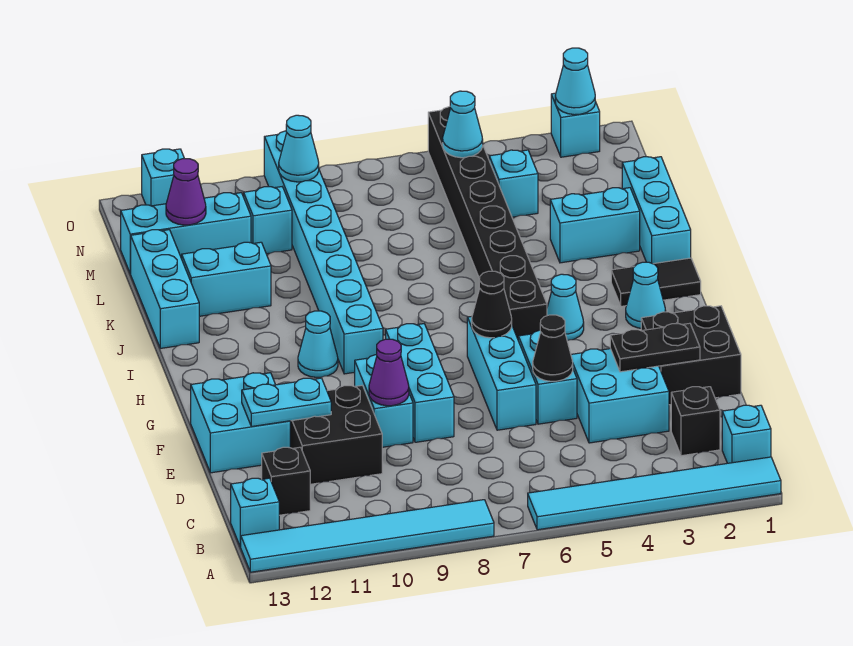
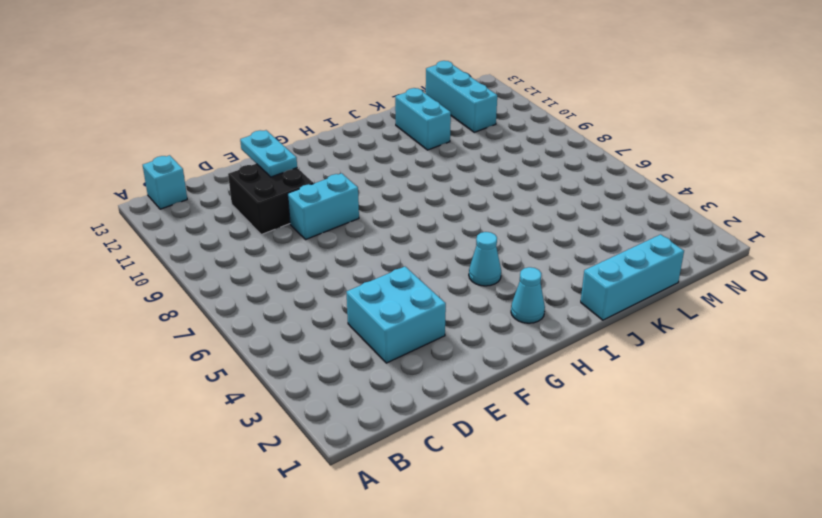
none -> cyan 1x6 tile [528,457,781,530]
none -> cyan 1x6 tile [241,500,494,572]
none -> cyan 1x1 brick [722,405,771,463]
none -> black 1x1 brick [671,387,720,456]

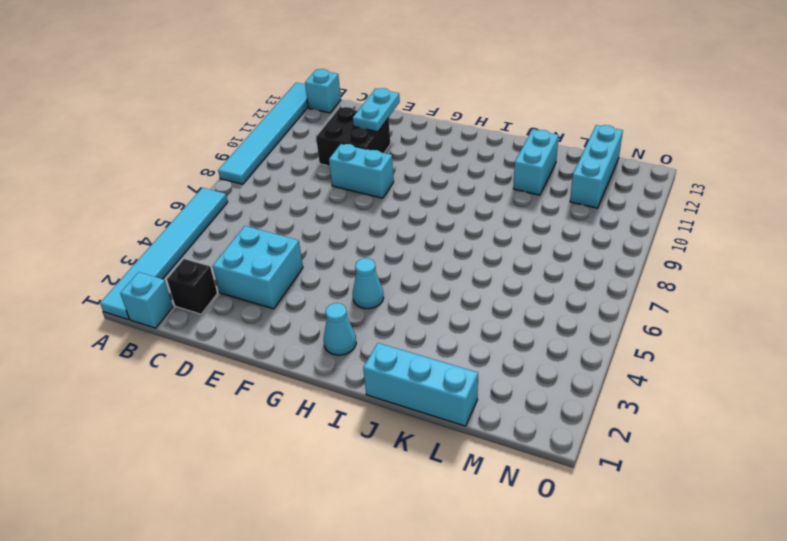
none -> black 1x1 brick [262,447,310,515]
none -> black 2x2 brick [641,306,741,405]
none -> cyan 1x2 brick [518,330,577,424]
none -> cyan 1x3 brick [467,317,536,430]

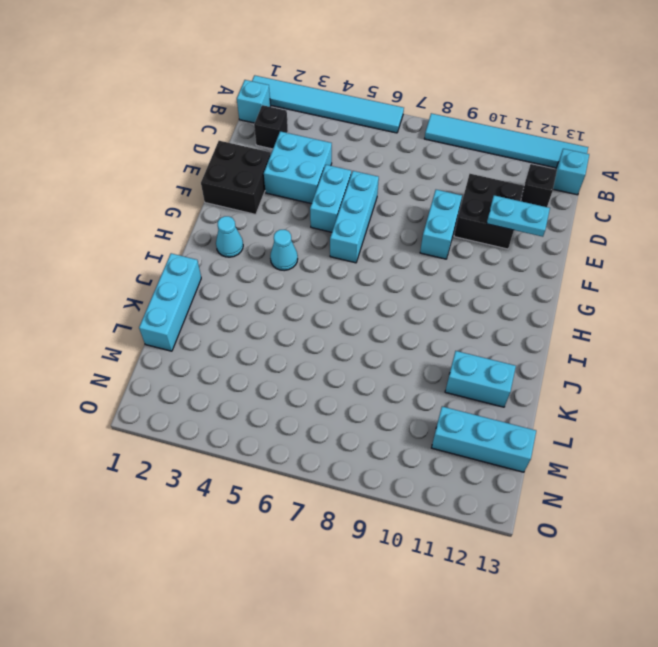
none -> cyan 1x3 brick [386,324,454,442]
none -> cyan 2x2 brick [191,373,290,473]
none -> black 1x8 brick [428,107,547,339]
none -> cyan 1x8 brick [264,131,383,374]

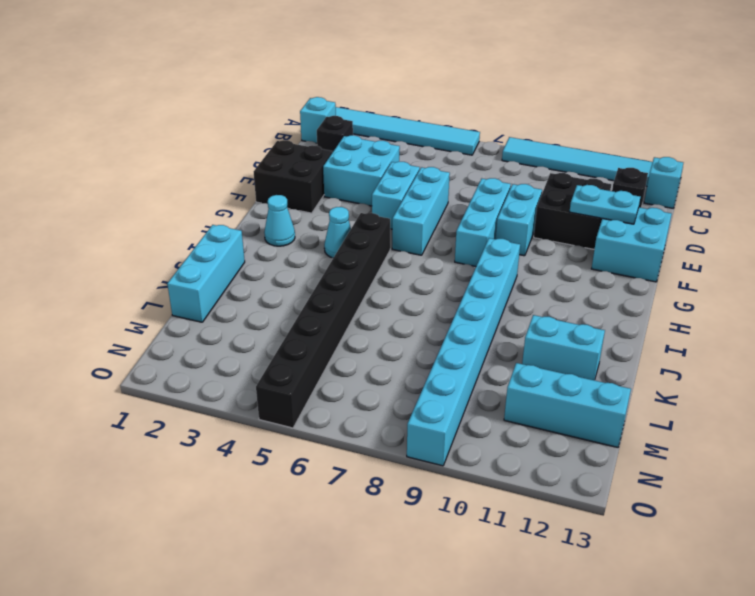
none -> cyan 1x1 cone [298,311,338,377]
none -> black 1x2 tile [611,258,701,306]
none -> cyan 1x3 brick [131,230,199,348]
none -> cyan 1x2 brick [550,188,640,263]

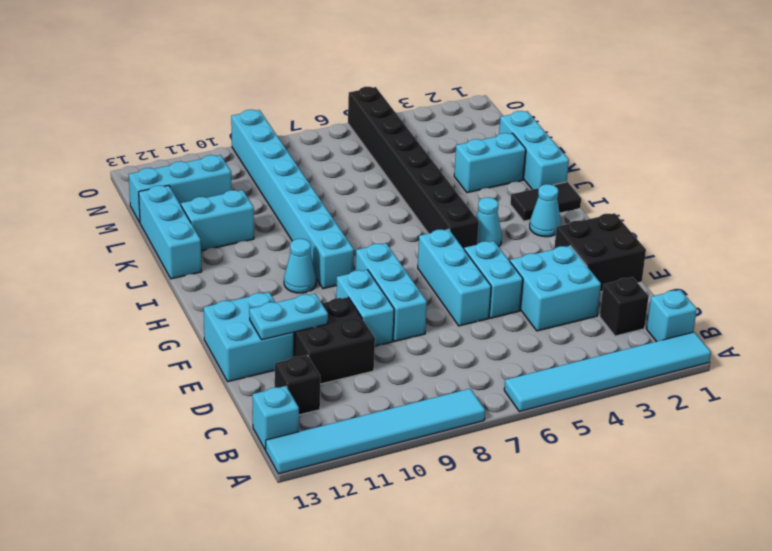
none -> cyan 1x1 brick [489,150,538,217]
none -> cyan 1x1 brick [244,187,292,254]
none -> cyan 1x1 brick [551,93,600,157]
none -> cyan 1x1 brick [142,149,184,206]

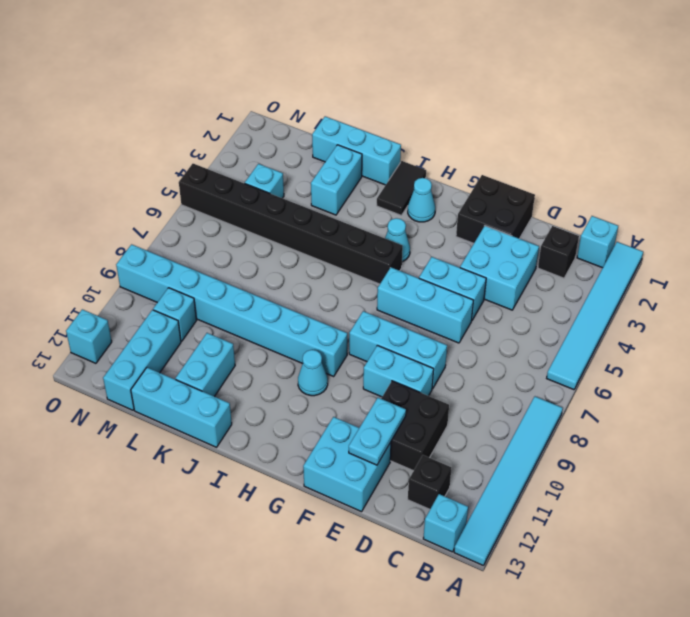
none -> cyan 1x1 brick [551,93,600,157]
none -> black 1x2 plate [610,323,700,372]
none -> black 1x1 cone [533,315,573,381]
none -> purple 1x1 cone [369,339,409,406]

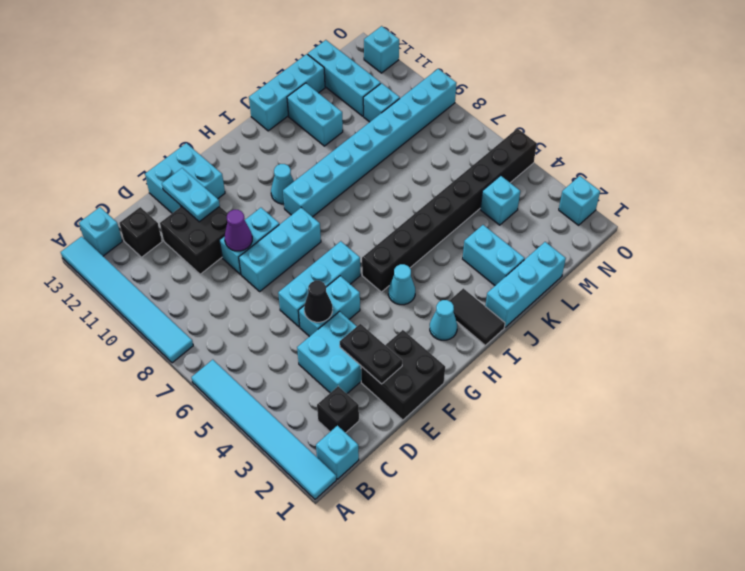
none -> black 1x1 cone [472,271,512,338]
none -> purple 1x1 cone [166,159,206,225]
none -> cyan 1x1 cone [443,91,483,158]
none -> cyan 1x1 cone [279,115,319,182]

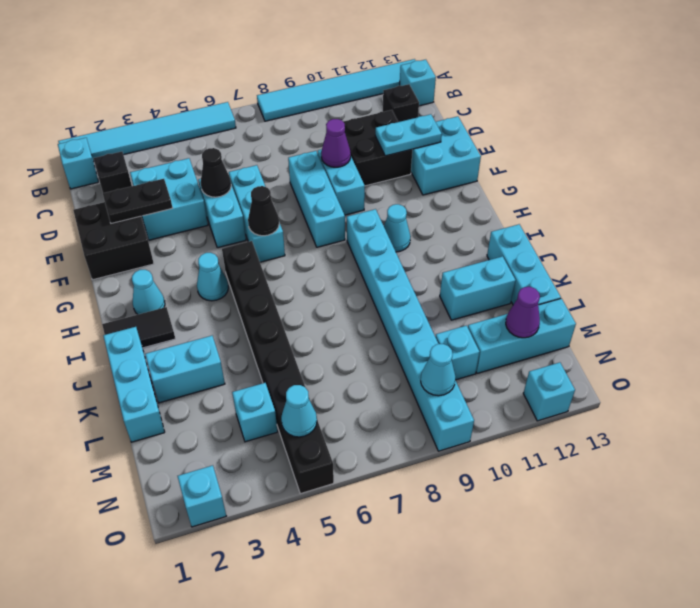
none -> cyan 1x1 cone [555,48,595,115]

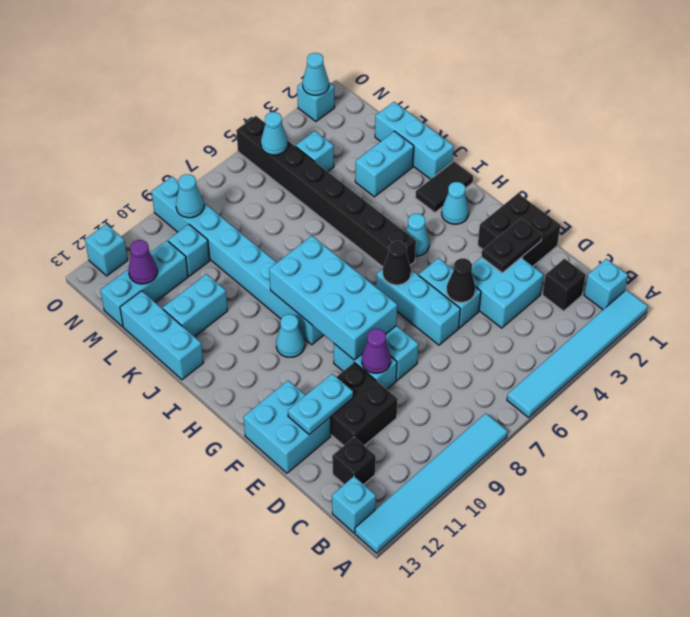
cyan 2x4 brick [269,236,397,360] -> none

